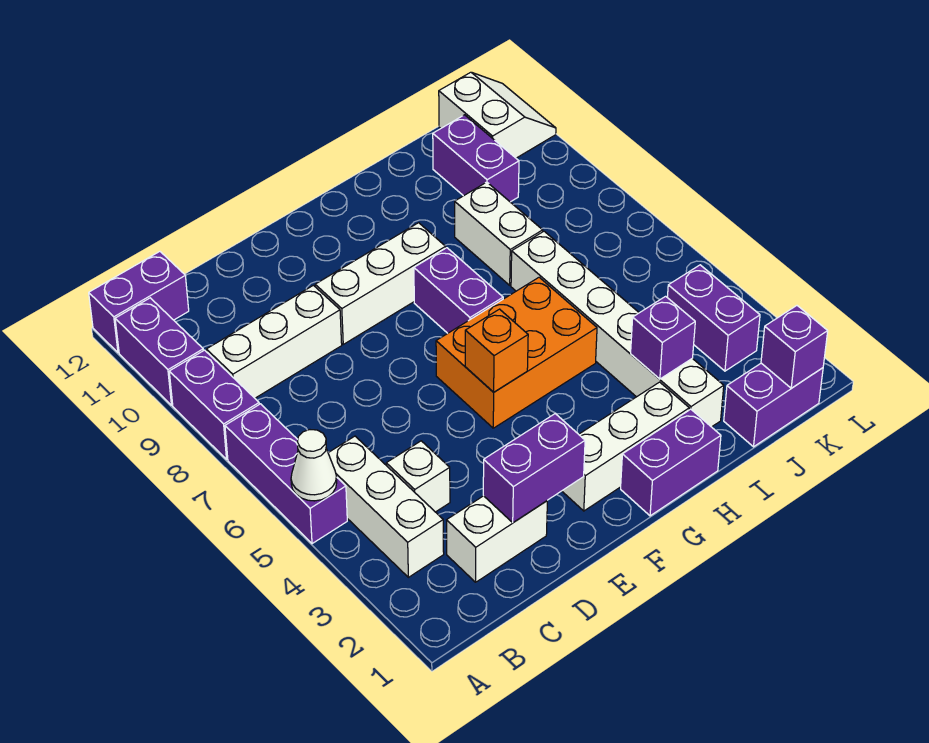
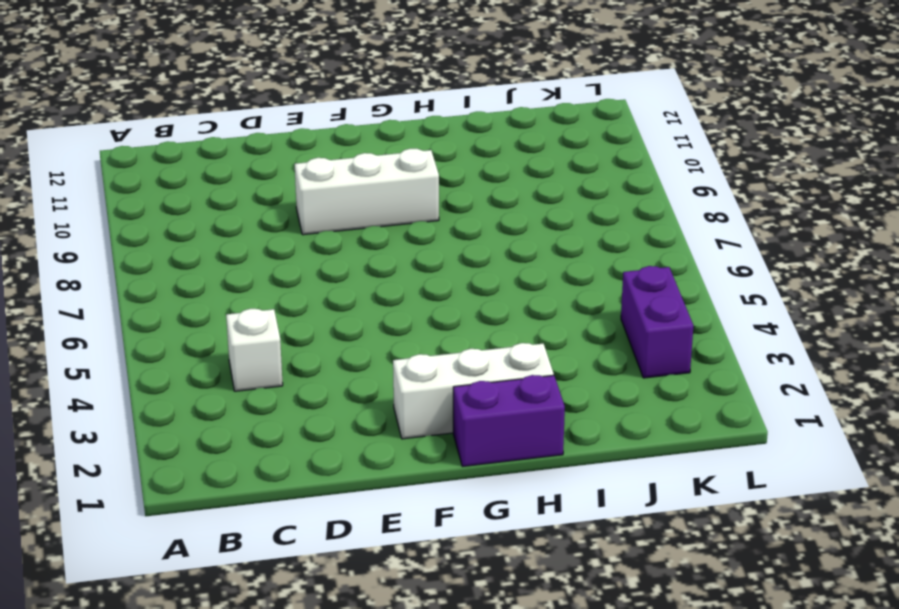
none -> purple 1x3 brick [225,404,347,544]
none -> purple 1x2 brick [169,350,259,459]
none -> purple 1x2 brick [115,298,203,405]

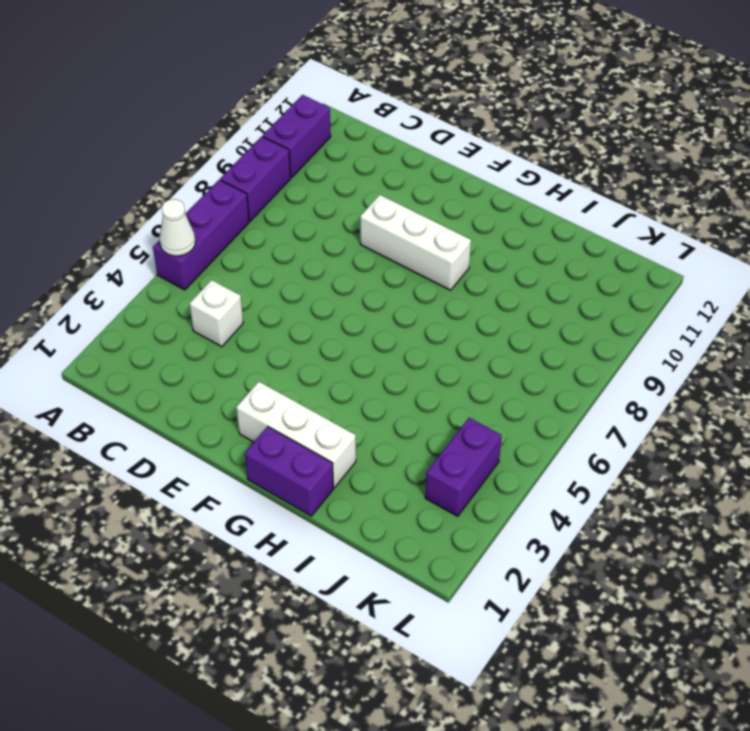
none -> purple 1x2 brick [89,252,189,353]
none -> white 1x3 brick [328,436,444,577]
none -> white 1x3 brick [206,285,342,398]

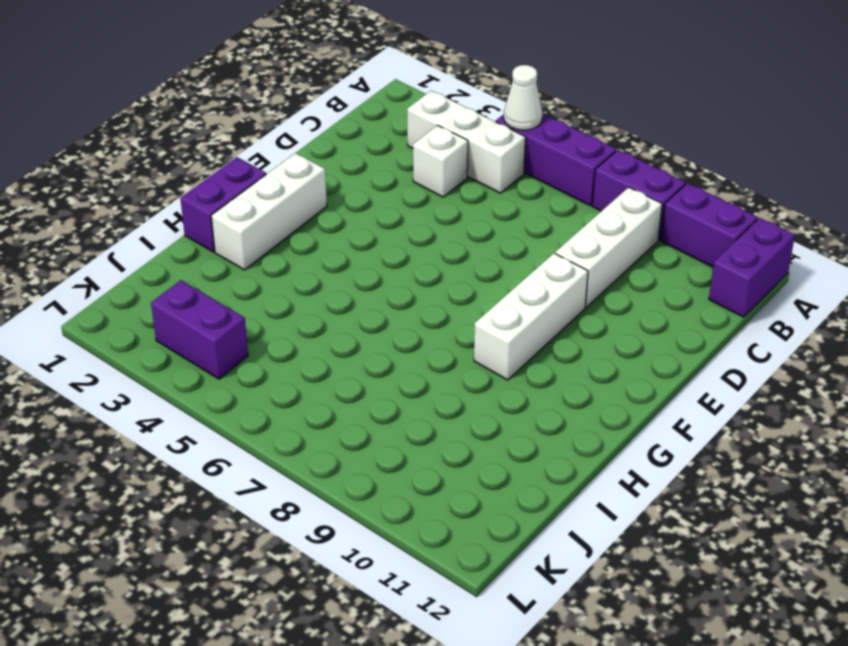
none -> white 1x2 brick [447,496,547,582]
none -> orange 2x3 brick [436,277,597,428]
none -> purple 1x2 brick [414,248,503,333]

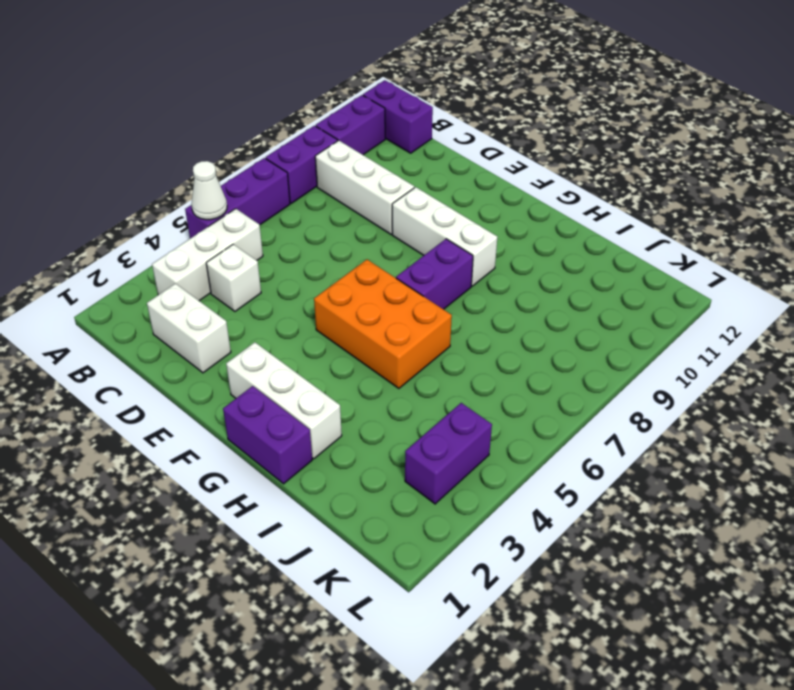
none -> white 1x6 brick [511,231,724,427]
none -> white 1x2 brick [455,182,543,285]
none -> purple 1x2 brick [724,363,823,447]

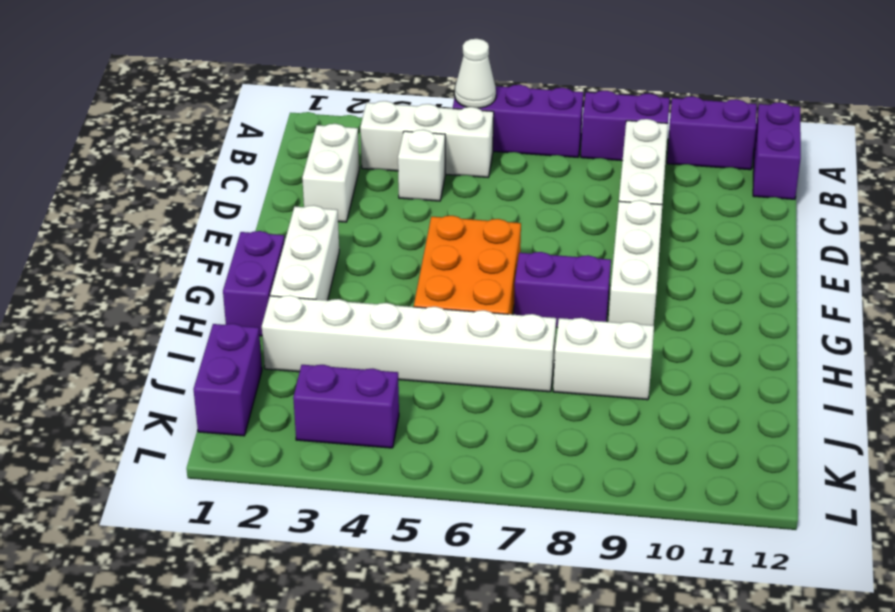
none -> purple 1x2 brick [433,115,519,202]
none -> white 2x2 slope [439,72,556,158]
none -> purple 1x2 brick [483,414,585,523]

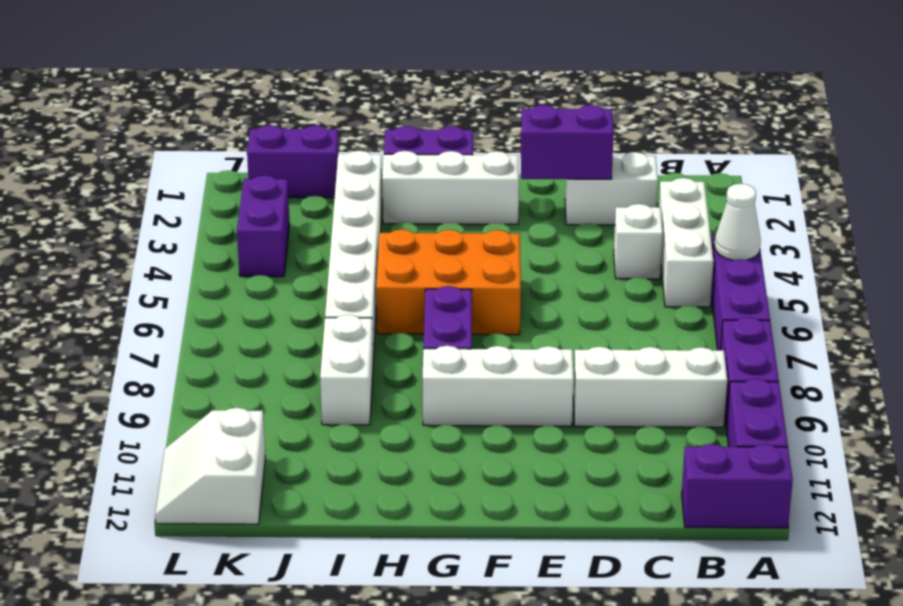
none -> purple 1x2 brick [433,115,519,202]
none -> orange 1x1 brick [465,309,528,392]
none -> purple 1x1 brick [631,296,695,379]

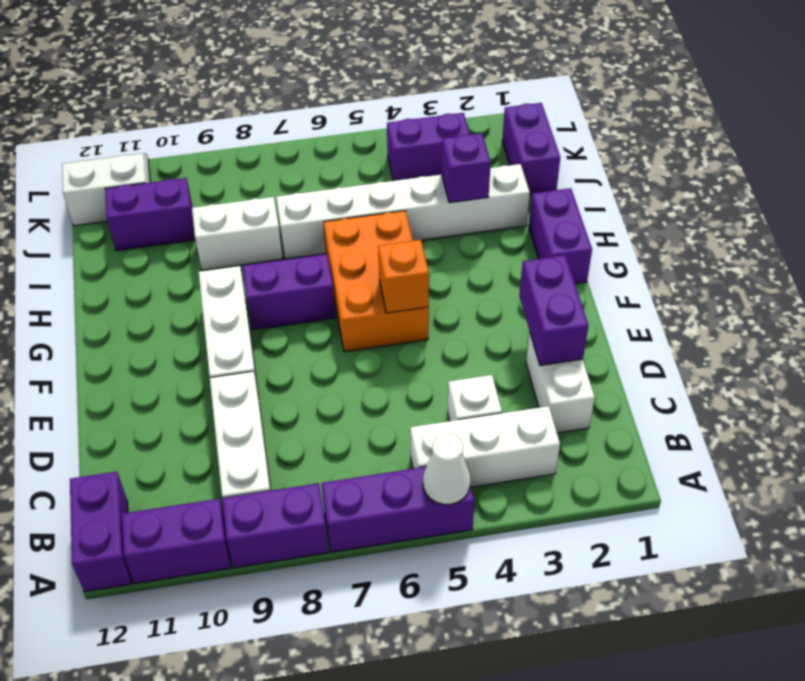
none -> white 1x3 brick [562,382,689,511]
none -> purple 1x1 brick [761,306,828,388]

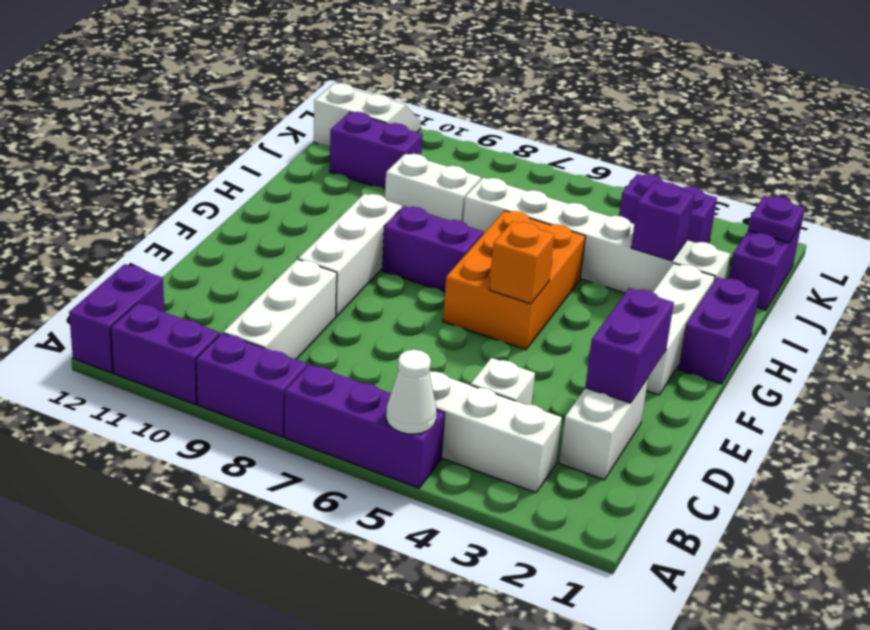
purple 1x1 plate [748,196,805,243] -> purple 1x1 brick [761,306,828,388]

